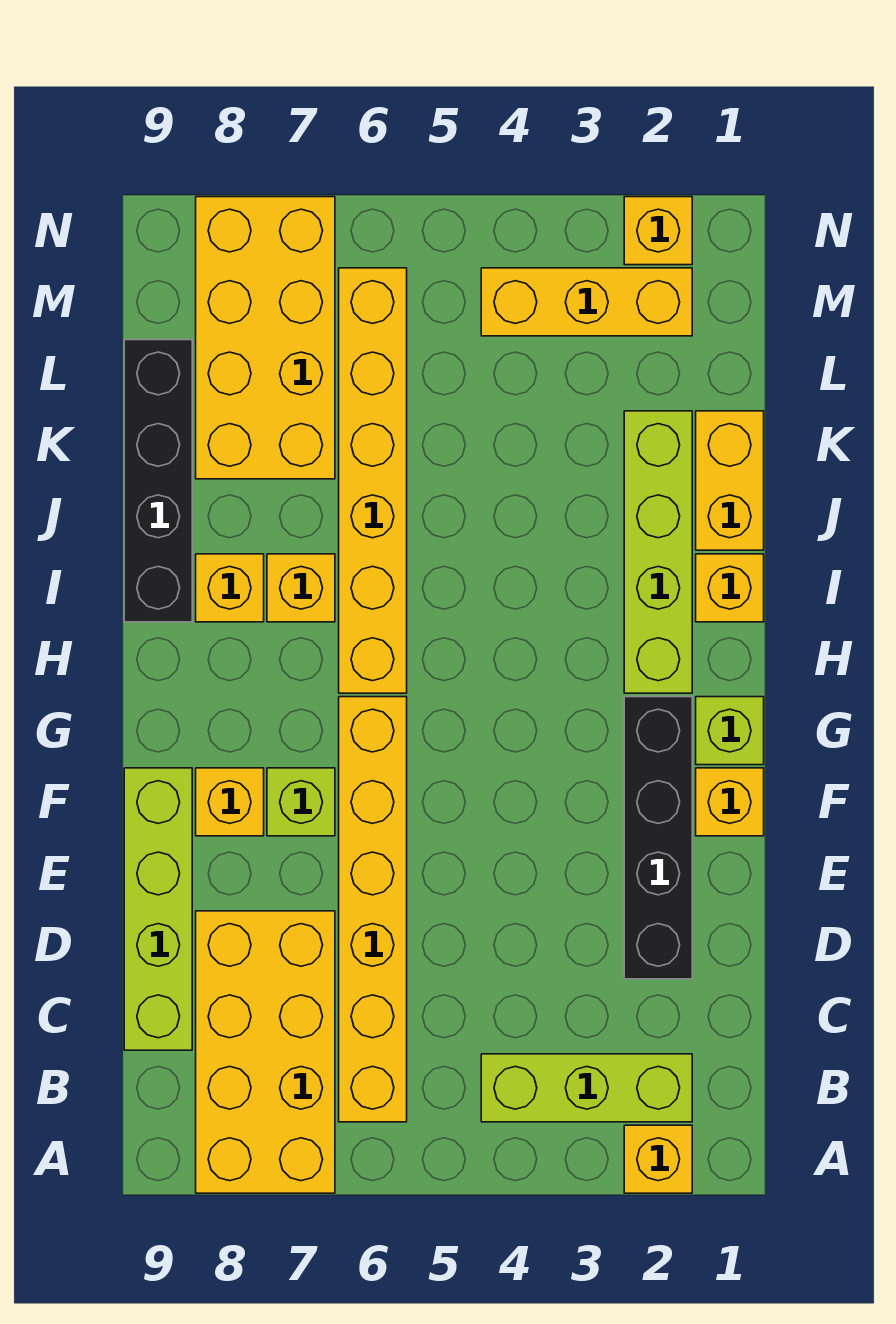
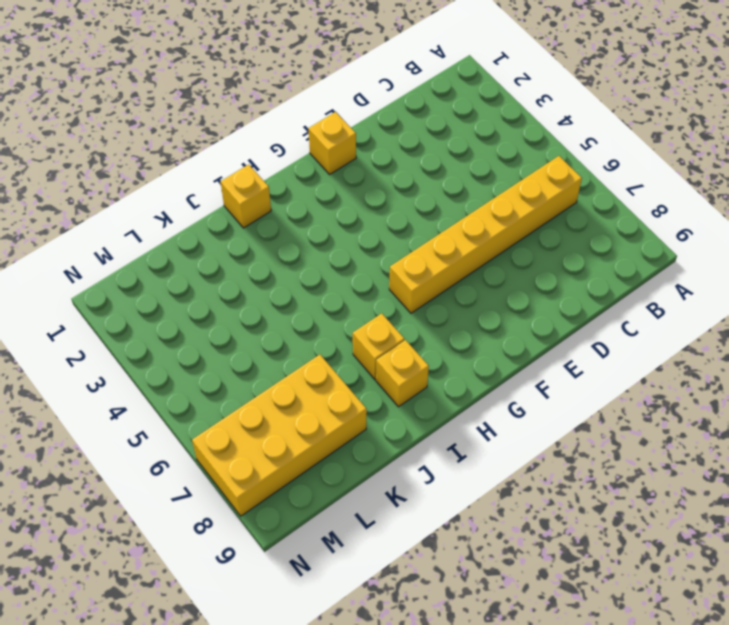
none -> yellow 1x1 brick [624,1125,692,1193]
none -> yellow 2x4 brick [196,911,335,1193]
none -> lime 1x3 brick [481,1054,692,1122]

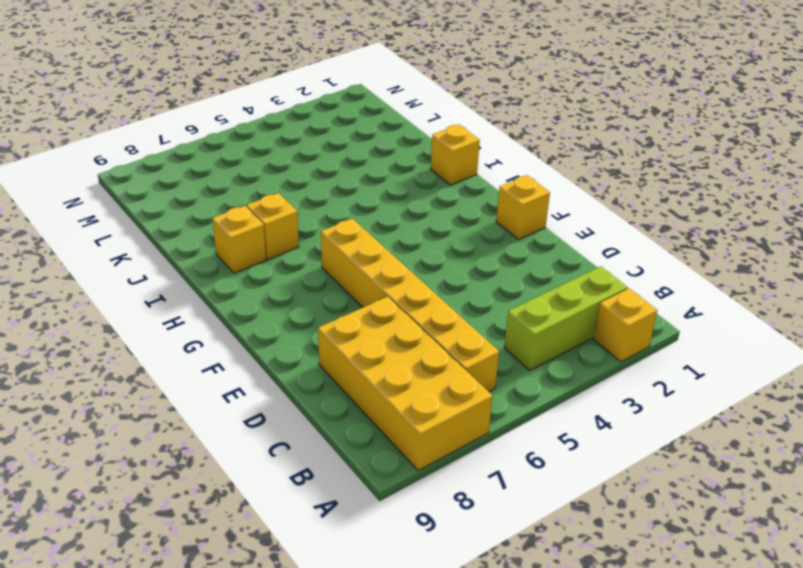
none -> lime 1x4 brick [124,768,192,1050]
none -> black 1x4 brick [624,697,692,979]
none -> lime 1x1 brick [267,768,335,836]

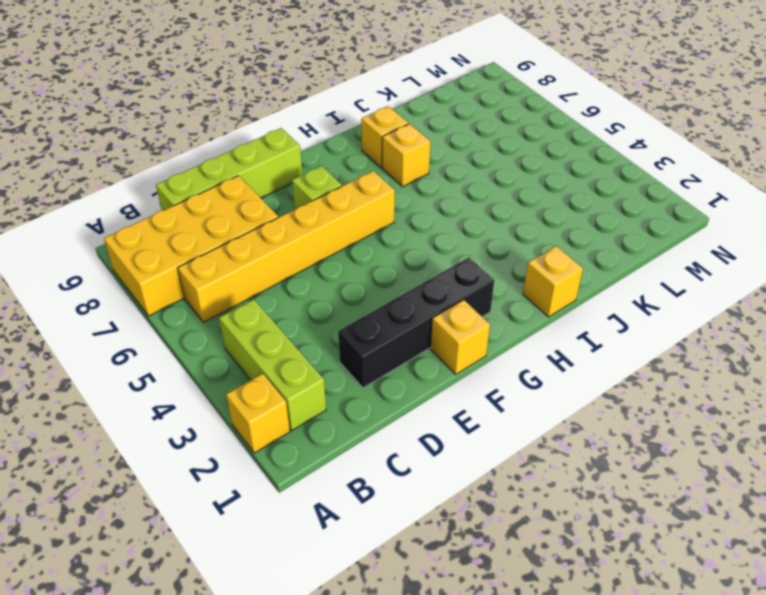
none -> yellow 1x1 brick [196,768,264,836]
none -> lime 1x1 brick [696,697,764,765]
none -> lime 1x4 brick [624,411,692,693]

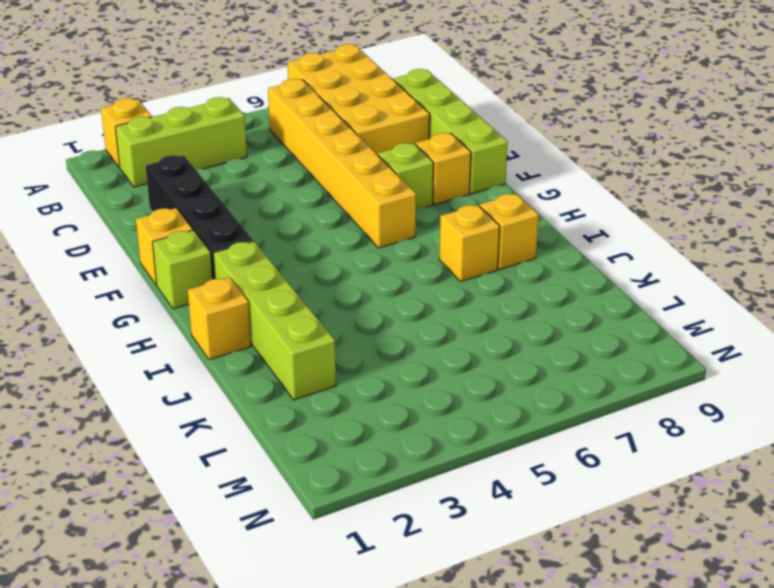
none -> yellow 1x6 brick [339,268,407,693]
none -> black 1x4 brick [124,340,192,622]
none -> yellow 1x2 brick [696,411,764,550]

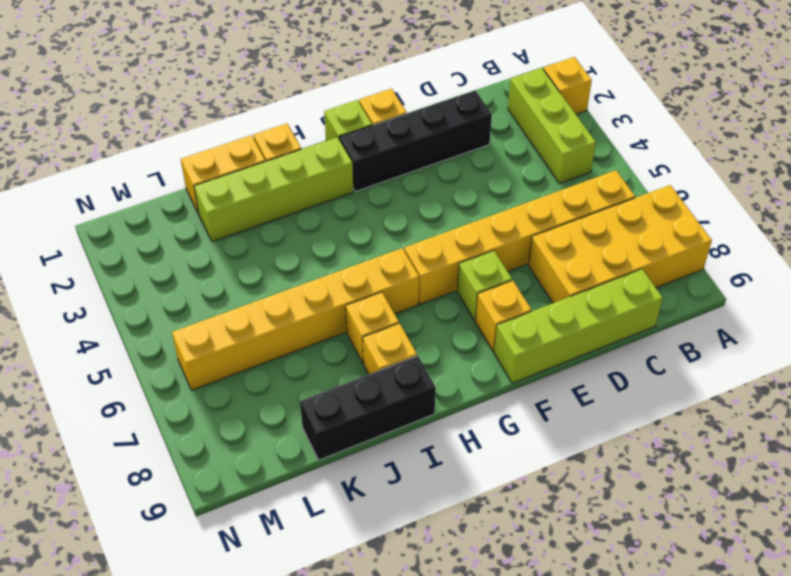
black 1x3 brick [300,356,436,460] -> black 1x4 brick [124,340,192,622]
none -> yellow 2x4 brick [196,197,335,479]
none -> yellow 1x3 brick [481,268,692,336]
none -> yellow 1x1 brick [624,197,692,265]

